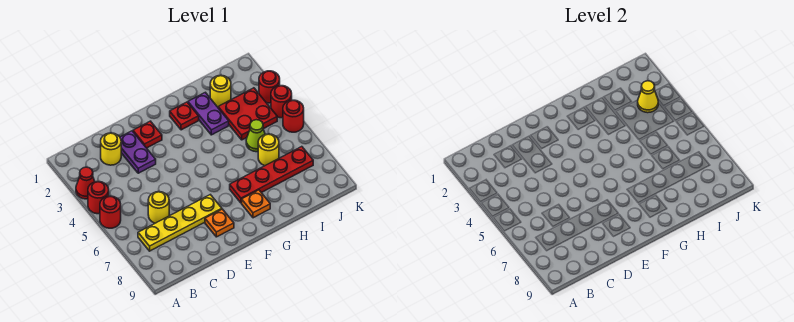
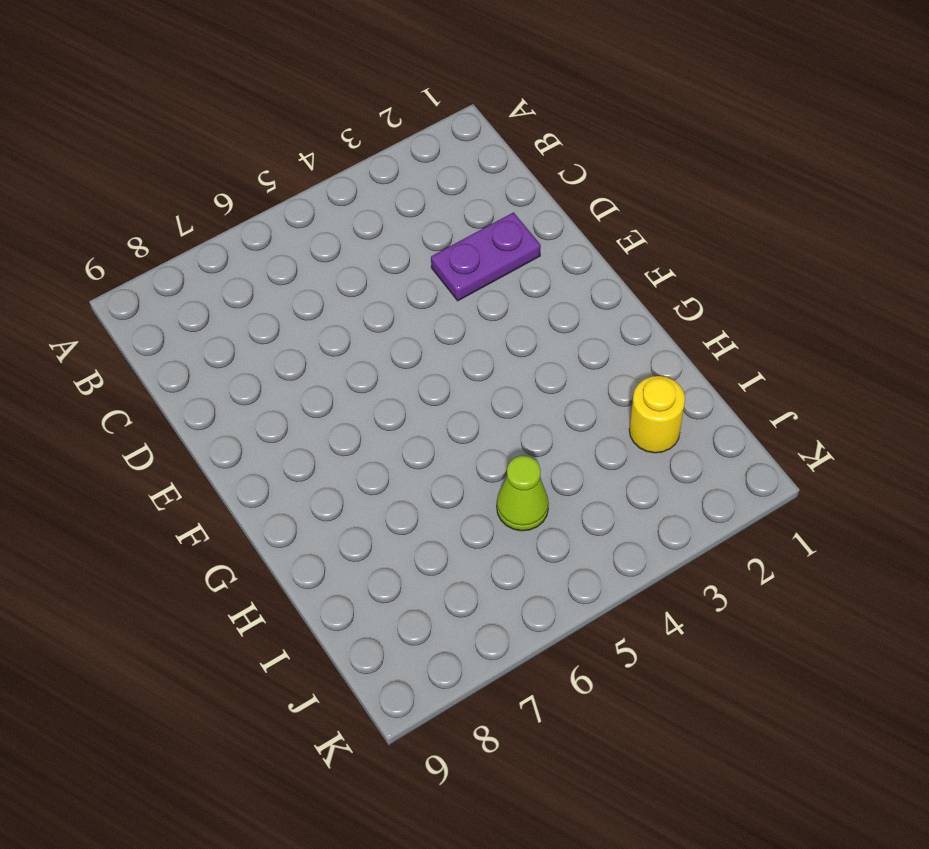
none -> red 1x1 cone [76,167,95,199]
none -> red 1x1 round brick [88,182,109,214]
none -> red 1x1 round brick [100,196,121,228]

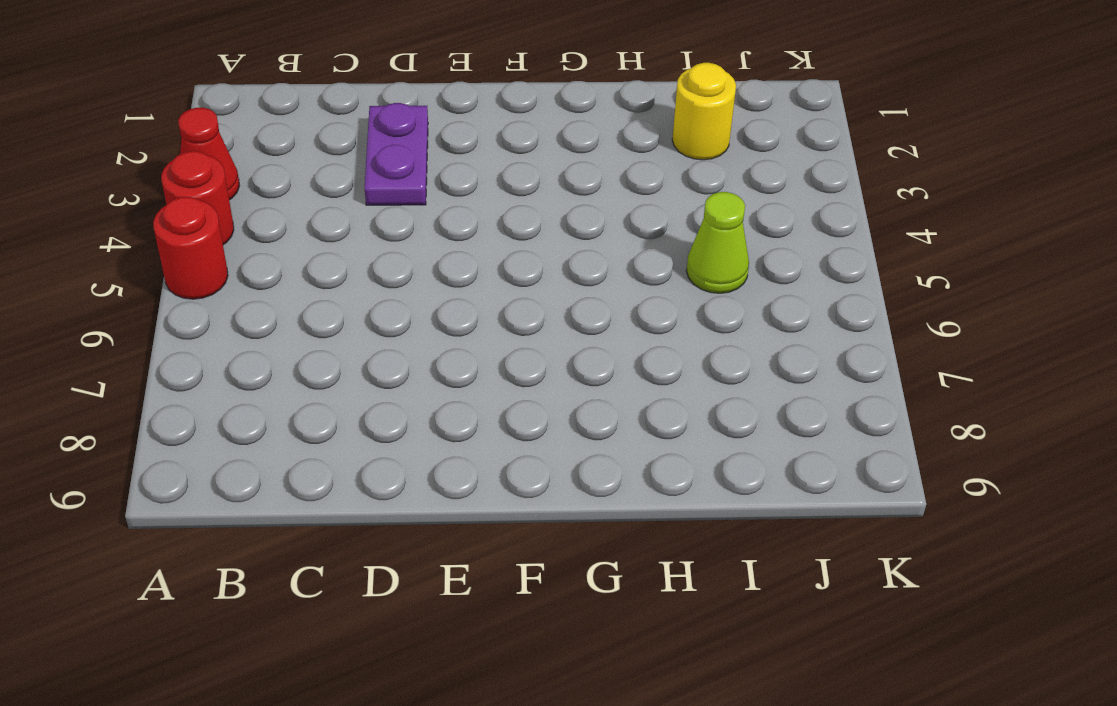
none -> yellow 1x4 plate [138,195,222,251]
none -> yellow 1x1 round brick [101,133,121,165]
none -> yellow 1x1 round brick [148,192,169,223]

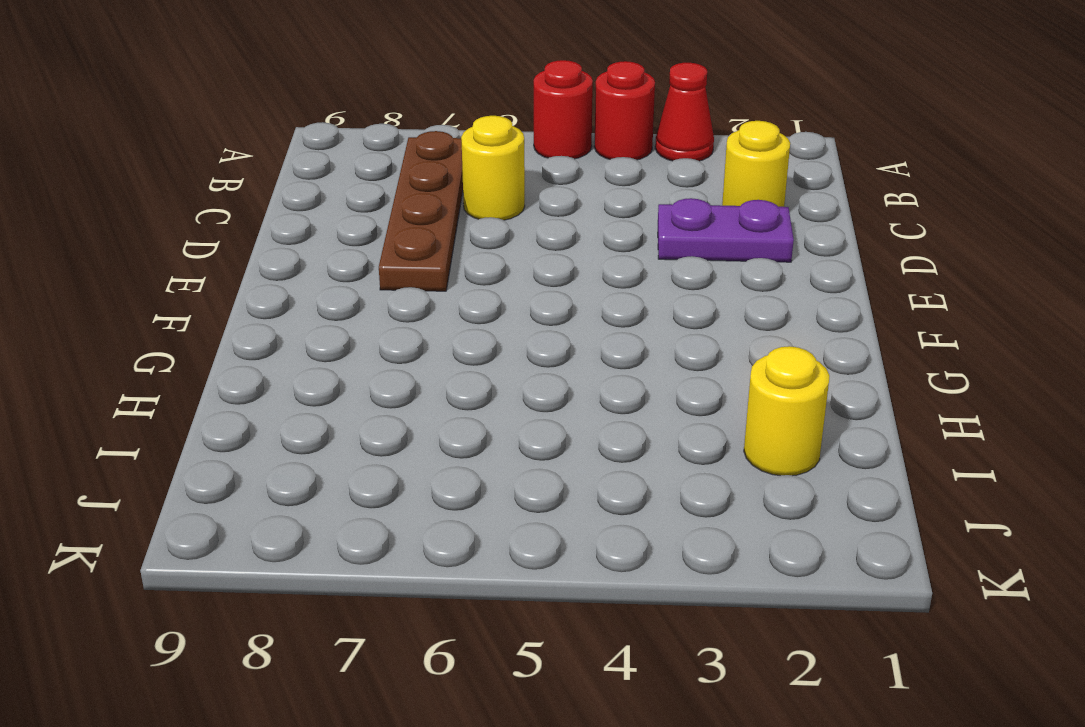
brown 1x4 plate [379,131,463,291] -> yellow 1x4 plate [138,195,222,251]
none -> red 1x1 plate [133,121,162,148]
none -> orange 1x1 plate [205,209,234,237]
none -> red 1x1 plate [170,102,199,130]

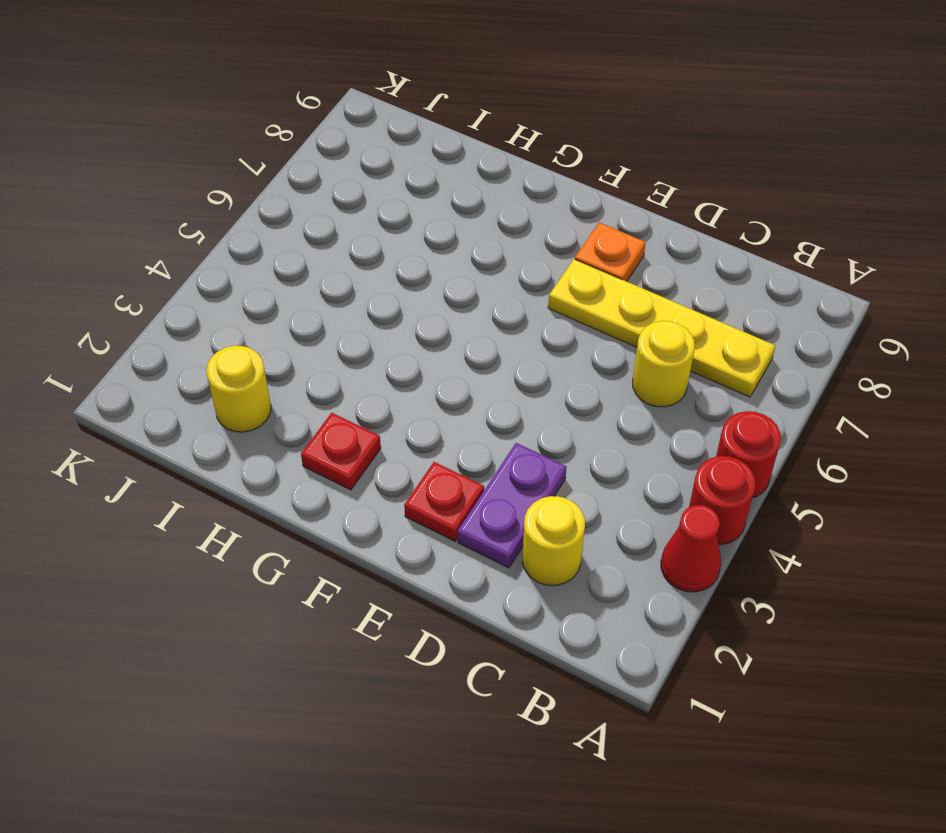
none -> red 1x4 plate [230,147,313,203]
none -> orange 1x1 plate [242,190,270,218]
none -> purple 1x2 plate [188,92,229,135]

